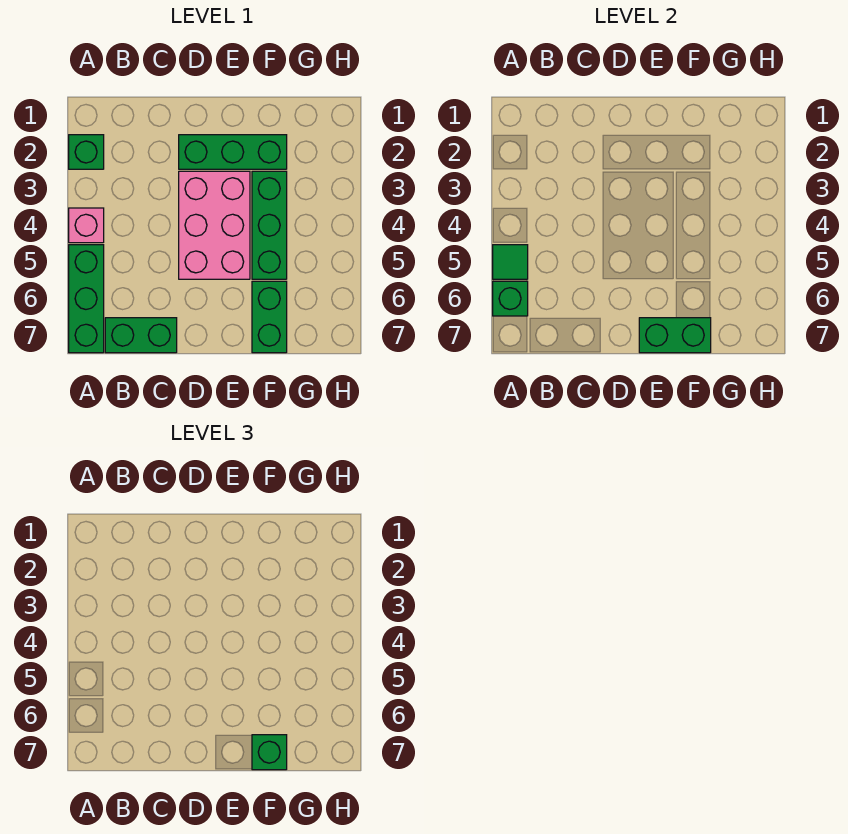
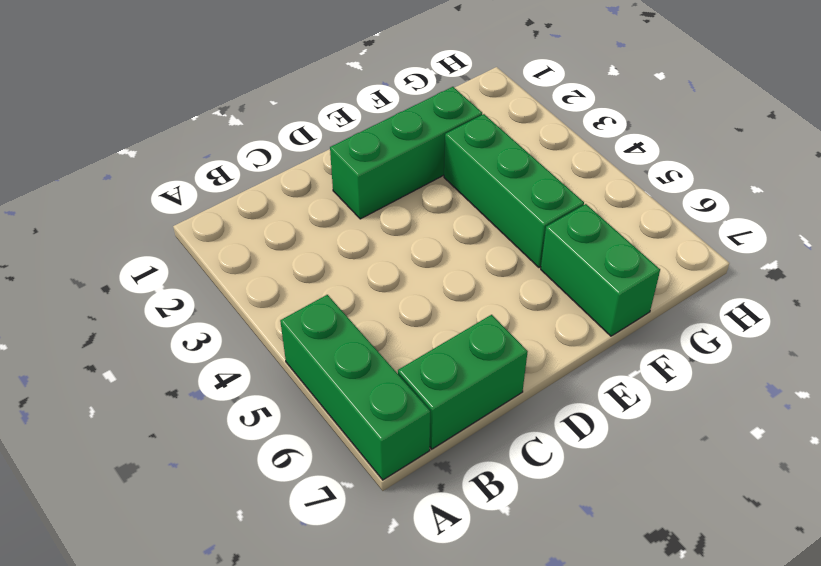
none -> green 1x1 brick [69,135,104,169]
none -> pink 1x1 brick [69,208,104,243]
none -> pink 2x3 brick [179,171,250,279]

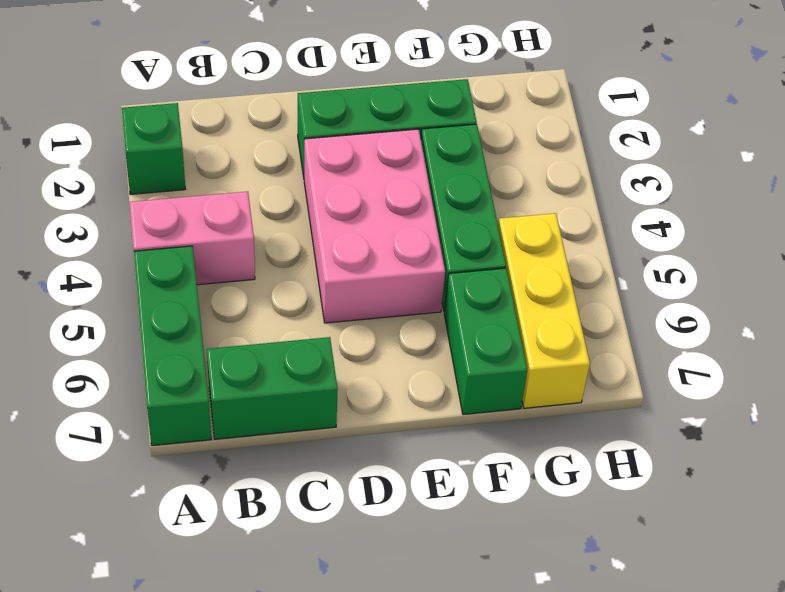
pink 1x2 brick [130,192,255,285] -> pink 1x1 brick [69,208,104,243]
yellow 1x3 brick [498,213,590,408] -> none
none -> green 1x1 tile [493,245,528,279]
none -> green 1x1 brick [493,281,528,316]
none -> green 1x2 brick [639,318,711,353]

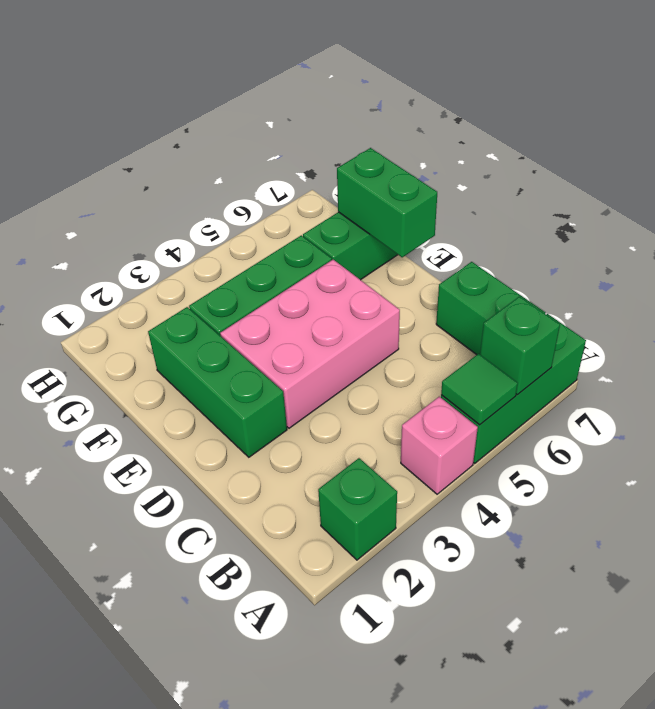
none -> green 1x1 brick [252,735,287,770]

